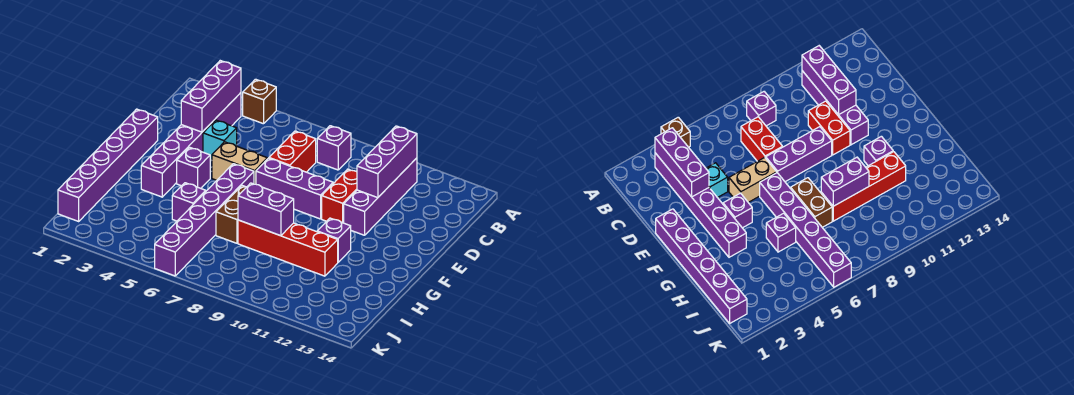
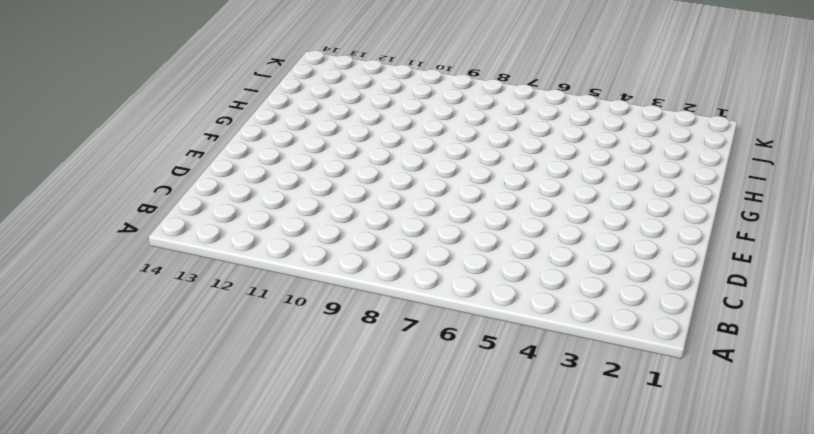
none -> brown 1x1 brick [243,79,276,124]
none -> purple 1x6 brick [141,93,241,197]
none -> purple 1x1 brick [317,126,351,170]

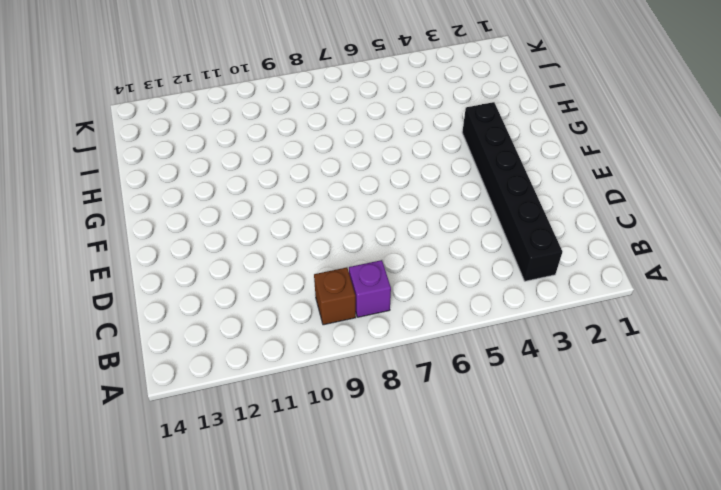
black 1x6 brick [462,102,562,281] -> purple 1x6 brick [141,93,241,197]
brown 1x1 brick [314,267,356,325] -> brown 1x1 brick moved to [243,79,276,124]
none -> purple 1x4 brick [344,158,417,235]
none -> red 1x2 brick [269,131,316,172]
none -> cyan 1x1 brick [203,120,237,160]

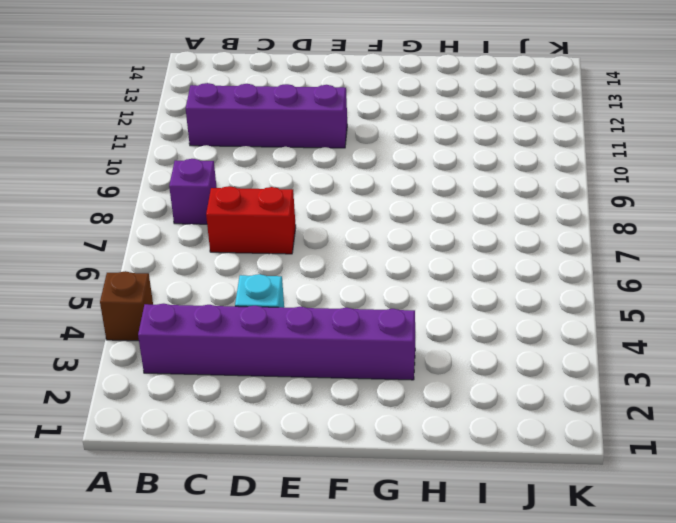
none -> red 1x2 brick [322,169,357,223]
none -> purple 1x6 brick [58,109,158,221]
none -> tan 1x2 brick [212,142,267,184]

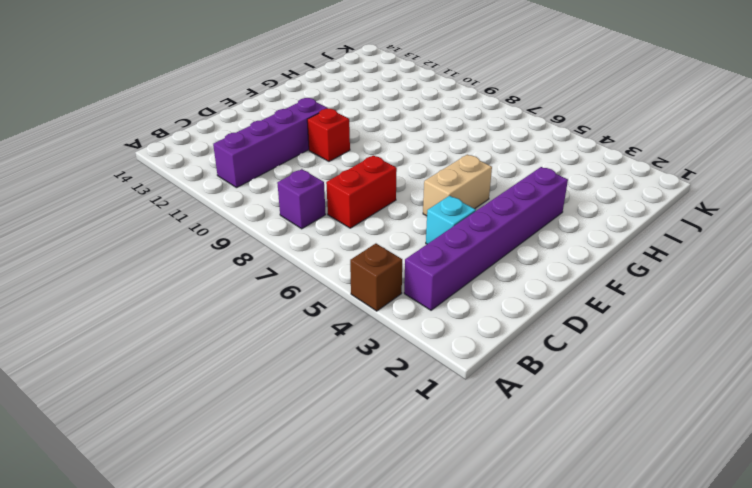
tan 1x2 brick [423,155,492,216] -> tan 1x2 brick turned to [212,142,267,184]
red 1x1 brick [307,109,350,161] -> red 1x2 brick [322,169,357,223]
none -> purple 1x6 brick [58,109,158,221]
none -> purple 1x3 brick [256,158,333,219]
none -> purple 1x1 brick [177,147,210,188]

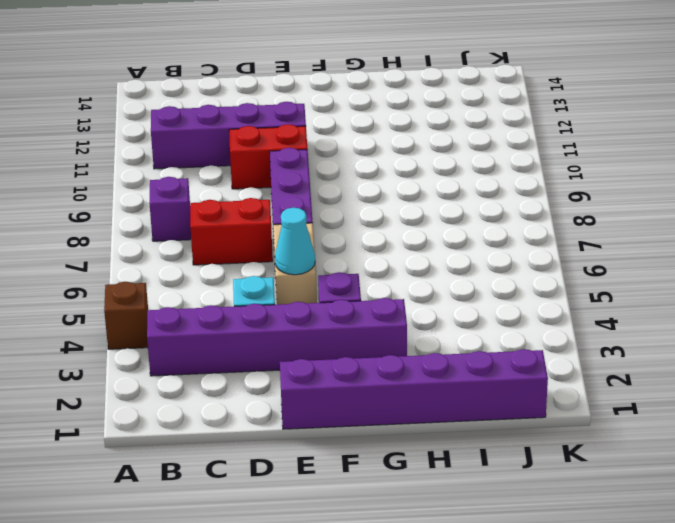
cyan 1x1 cone [275,208,315,275] -> none
none -> purple 1x6 brick [155,164,254,276]
none -> brown 1x2 brick [216,186,246,243]
none -> purple 1x1 brick [317,218,351,262]

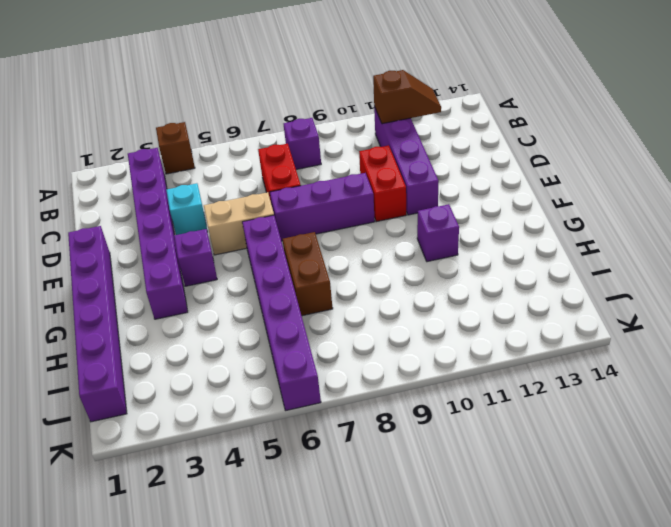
brown 1x2 slope [373,70,441,124] -> purple 1x3 brick [357,126,417,198]
none -> purple 1x1 brick [172,183,206,221]
none -> red 1x4 brick [238,220,338,276]
none -> purple 1x3 brick [181,61,241,132]

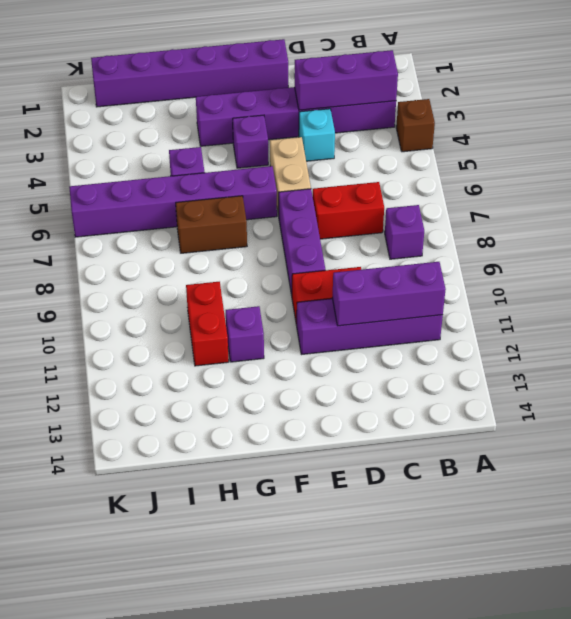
red 1x2 brick [186,282,229,366] -> red 1x4 brick [238,220,338,276]
none -> purple 1x2 brick [238,183,294,236]

